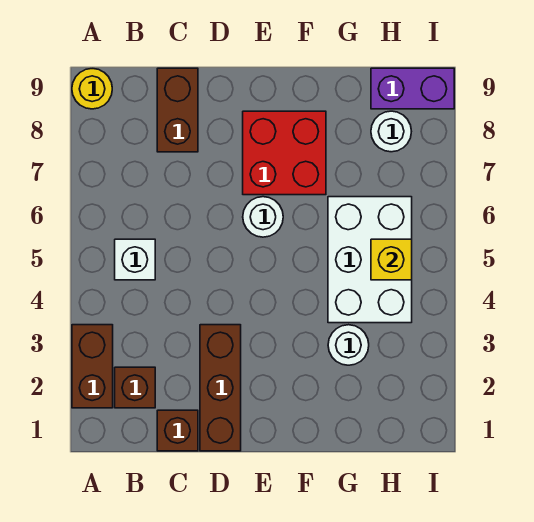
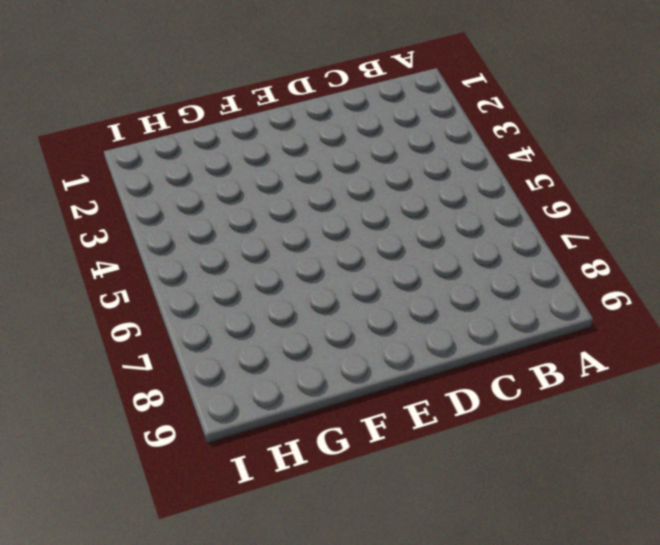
none -> brown 1x2 brick [72,325,113,408]
none -> yellow 1x1 round brick [72,69,112,109]
none -> brown 1x1 brick [115,367,155,408]

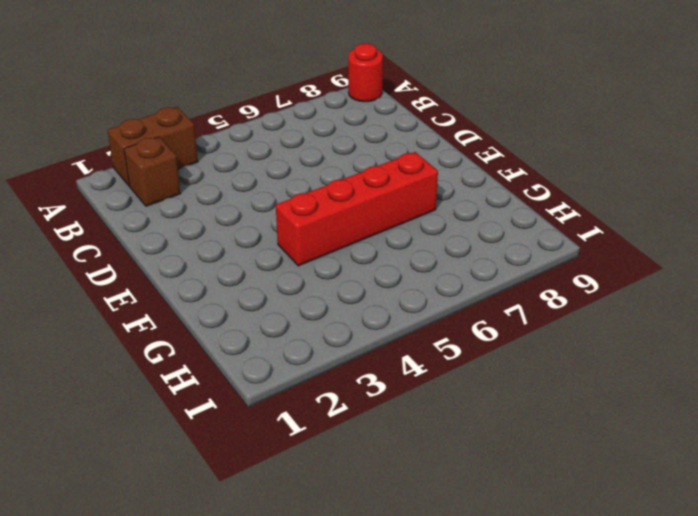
red 1x1 round brick [348,44,383,102] -> yellow 1x1 round brick [72,69,112,109]
red 1x4 brick [276,152,438,266] -> red 2x2 brick [243,111,326,195]
none -> white 1x1 brick [115,239,155,280]
none -> brown 1x1 brick [157,410,198,451]
none -> brown 1x2 brick [157,68,198,152]

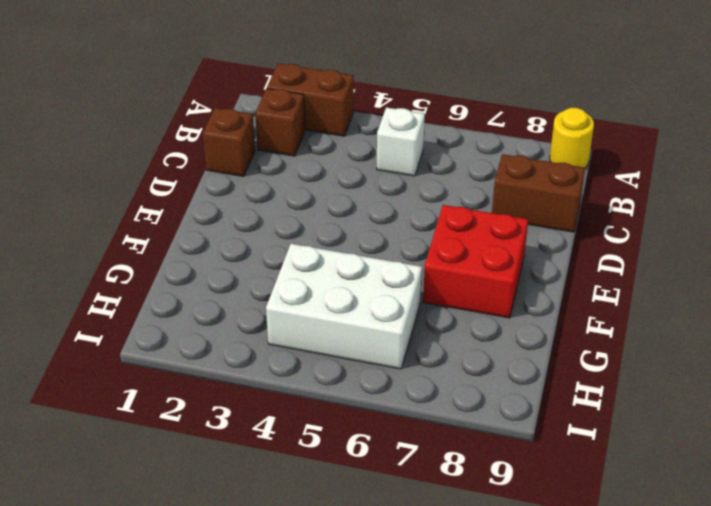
none -> brown 1x3 brick [200,325,241,451]
none -> white 1x1 round brick [243,197,283,237]
none -> white 1x1 round brick [328,325,369,365]

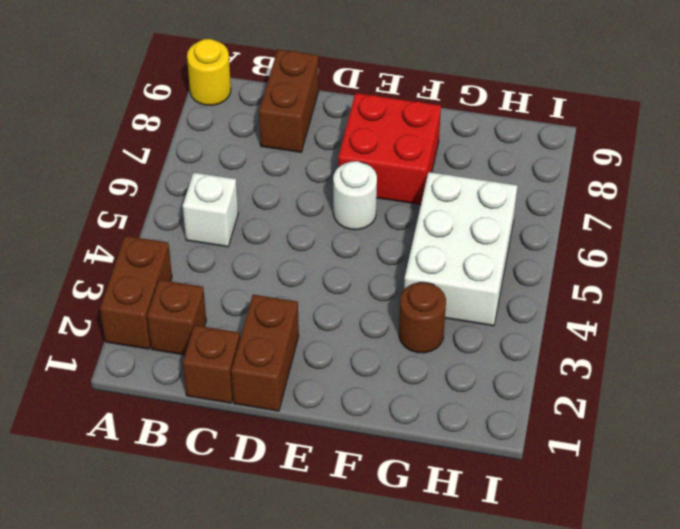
brown 1x2 brick [231,295,299,411] -> brown 1x3 brick [200,325,241,451]
brown 1x1 round brick [399,282,446,353] -> white 1x1 round brick [328,325,369,365]
none -> white 1x1 round brick [371,111,411,152]
none -> purple 1x2 brick [371,68,454,109]
none -> yellow 1x1 brick [371,239,412,280]

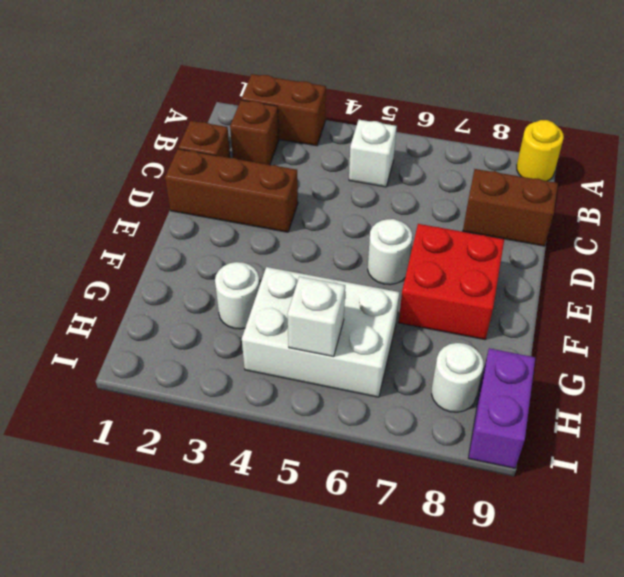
white 1x1 brick [287,276,345,357] -> yellow 1x1 brick [371,239,412,280]

